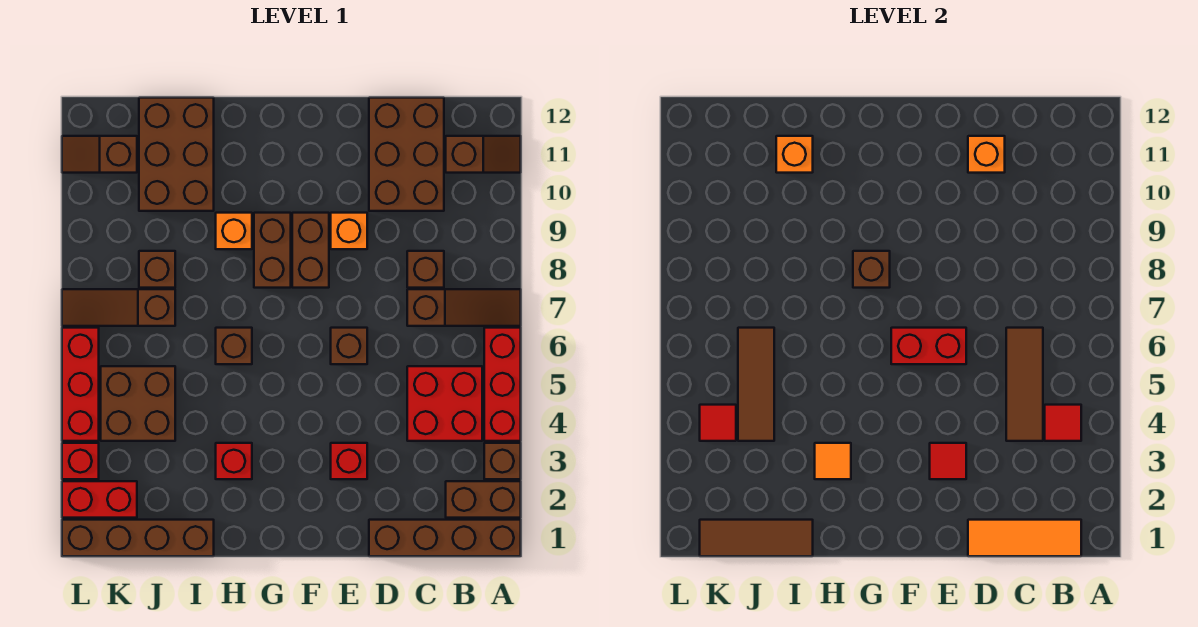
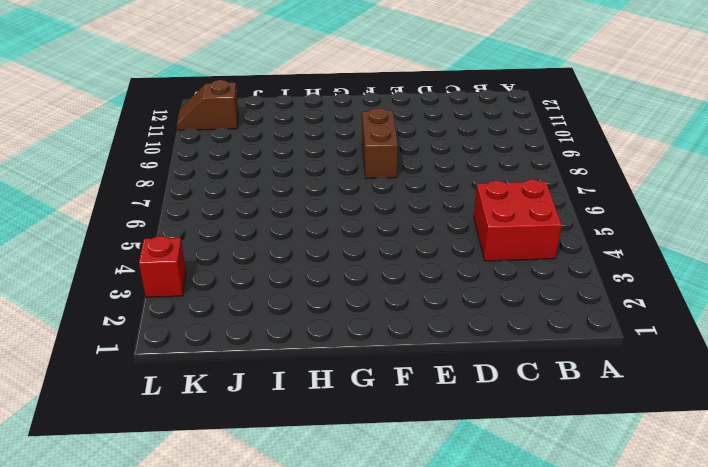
none -> brown 1x4 brick [369,520,521,556]
none -> brown 1x2 brick [446,481,521,518]
none -> brown 1x1 brick [484,443,521,479]
none -> red 1x3 brick [484,328,521,441]

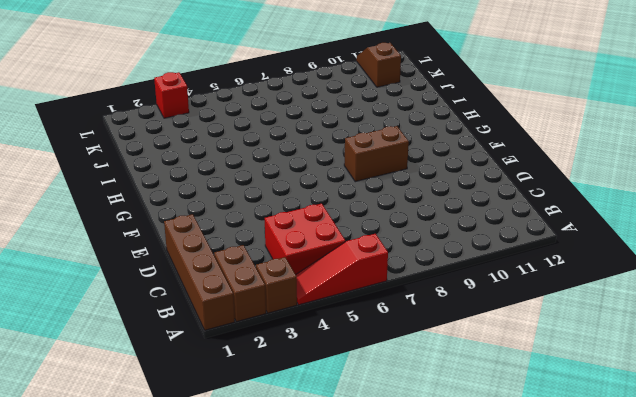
red 1x3 slope [296,234,388,305] -> red 1x3 brick [484,328,521,441]
none -> brown 1x3 slope [407,289,521,326]
none -> brown 1x2 slope [446,136,521,173]
none -> brown 1x1 brick [407,251,444,288]
none -> brown 2x3 brick [369,98,444,211]

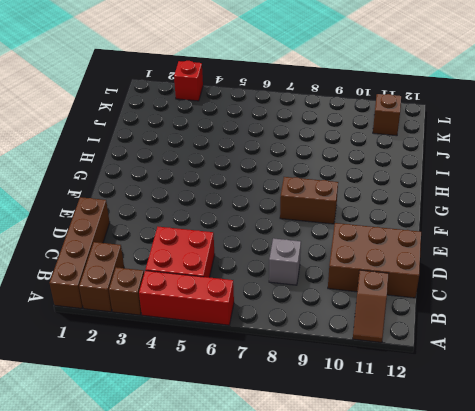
grey 1x1 brick [269,238,301,285] -> brown 1x1 brick [407,251,444,288]
none -> brown 1x3 slope [407,289,521,326]
none -> red 1x1 brick [331,443,367,479]
none -> brown 1x1 brick [331,328,367,364]
none -> orange 1x1 brick [331,213,367,249]

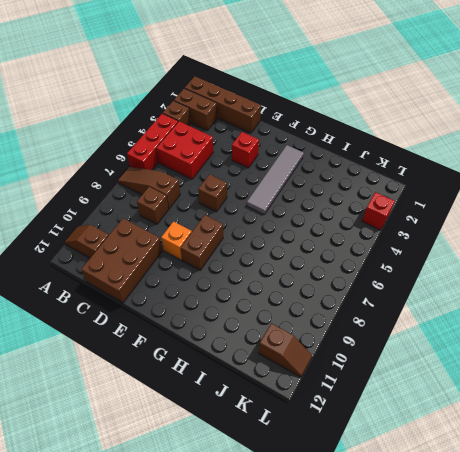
grey 1x4 tile [247,145,304,214] -> none
none -> brown 1x2 brick [254,213,291,288]
none -> red 1x1 brick [216,443,252,479]
none -> brown 1x1 brick [216,328,252,364]
none -> orange 1x1 brick [216,213,252,249]

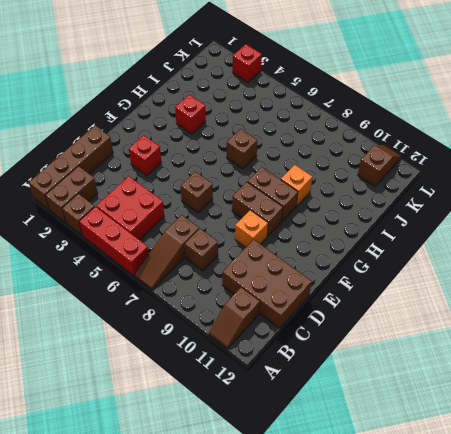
none -> brown 1x4 brick [62,520,214,556]
none -> brown 2x3 brick [139,98,214,211]
none -> brown 2x2 brick [101,366,175,441]
none -> brown 1x3 slope [62,289,175,326]

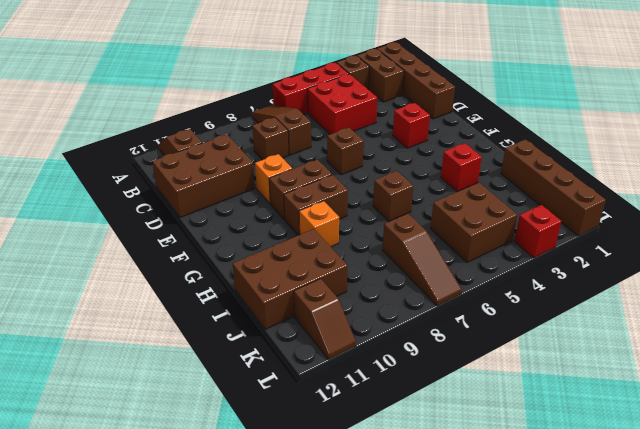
none -> brown 1x1 brick [139,251,175,288]
none -> red 1x2 brick [62,481,137,518]
none -> red 1x3 brick [62,328,99,441]
none -> orange 1x3 tile [968,520,1081,556]

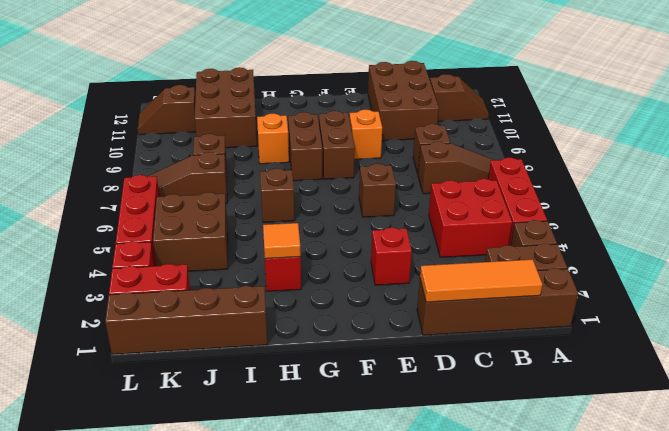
none -> red 1x1 tile [1045,405,1081,441]
none -> brown 1x3 tile [1006,328,1043,441]
none -> orange 1x1 brick [968,136,1005,173]
none -> red 1x1 tile [930,443,966,479]

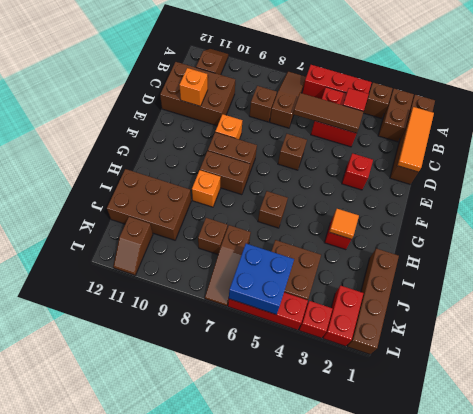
blue 2x2 brick [229,244,294,315] -> none
none -> red 1x1 tile [930,443,966,479]
none -> red 1x2 brick [891,328,966,364]
none -> brown 1x1 brick [853,251,890,288]
none -> brown 1x3 tile [700,520,813,556]

